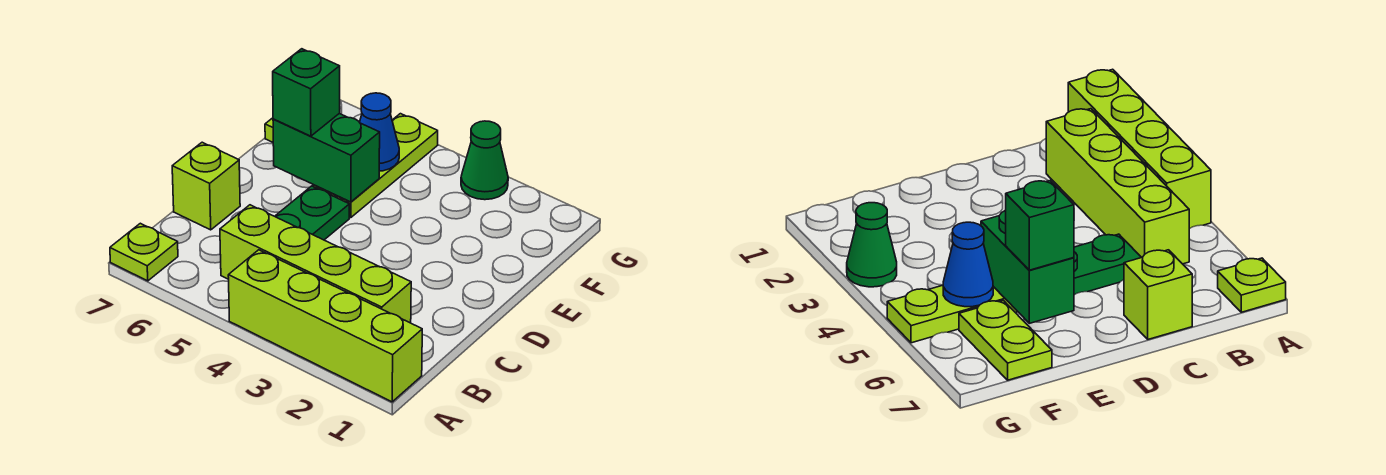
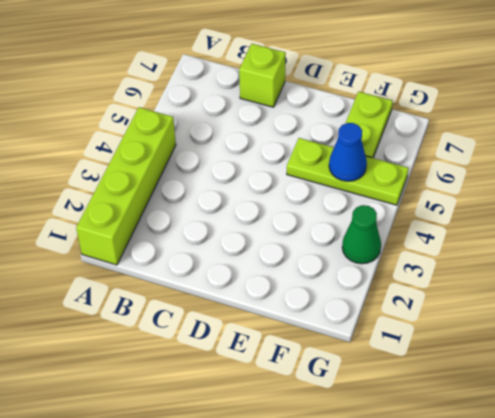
none -> lime 1x1 plate [110,223,178,281]
none -> lime 1x4 brick [220,205,411,323]

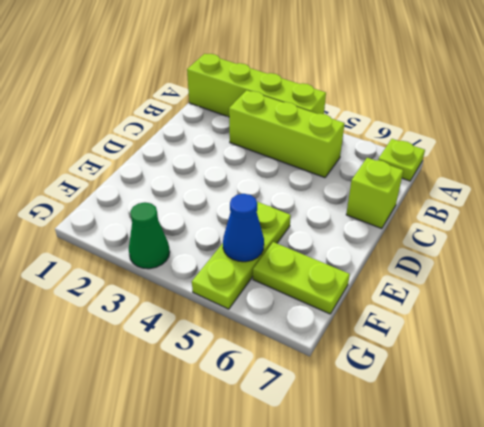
lime 1x3 brick [229,90,345,178] -> lime 1x4 brick [220,205,411,323]
none -> green 1x2 plate [275,186,349,240]
none -> green 1x2 brick [273,114,380,202]

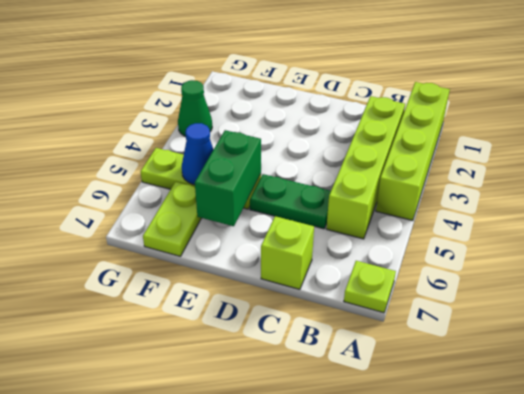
none -> green 1x1 brick [273,49,340,136]

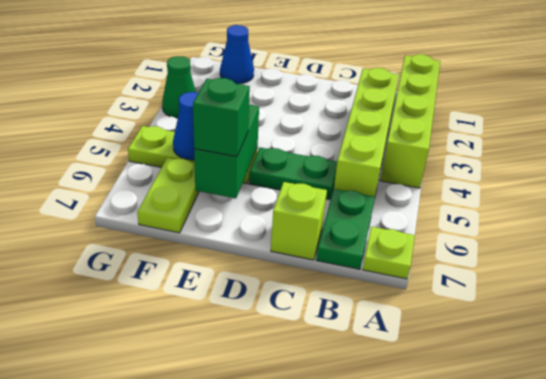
green 1x2 plate [316,189,375,269] -> none
blue 1x1 cone [220,25,254,84] -> none

